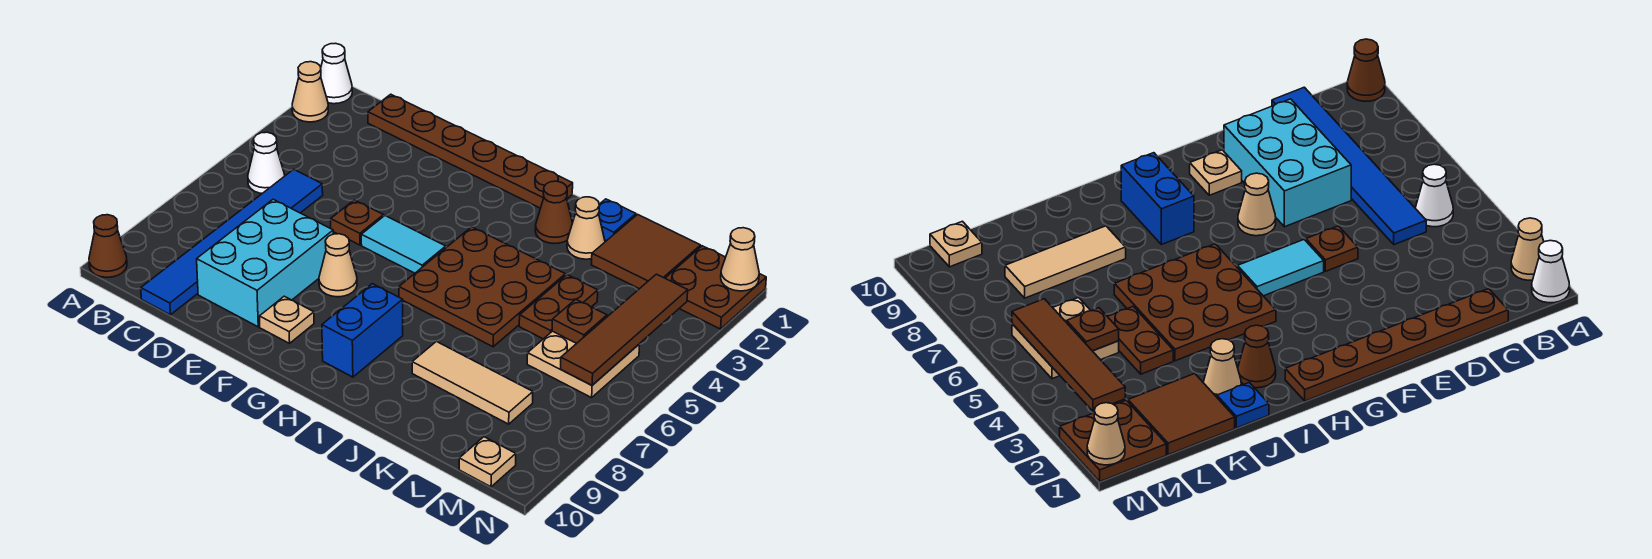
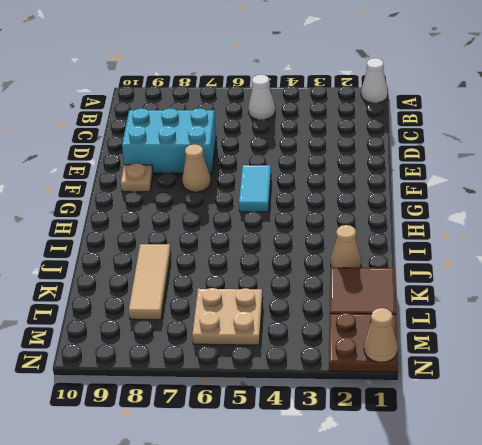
none -> tan 1x1 cone [292,62,328,122]
none -> brown 1x1 cone [89,215,127,277]
none -> brown 1x6 plate [368,94,573,208]

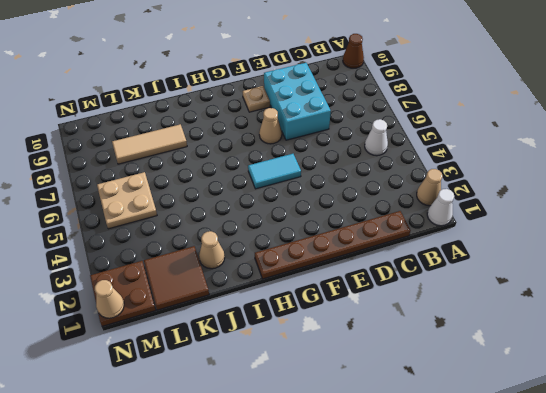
none -> blue 1x6 tile [141,169,323,315]
none -> brown 1x1 plate [331,200,383,245]
none -> brown 3x3 plate [399,227,565,347]

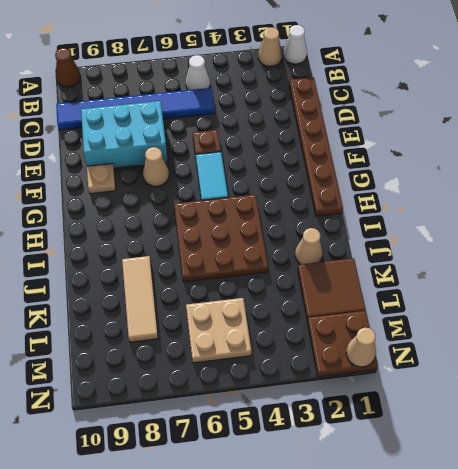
none -> blue 1x2 brick [322,284,403,377]
none -> brown 1x1 cone [535,181,572,244]
none -> blue 1x1 plate [599,199,636,241]

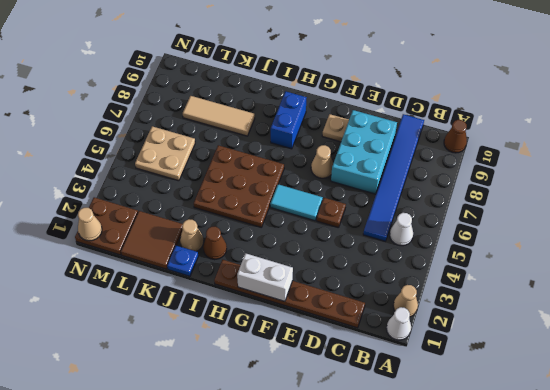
white 1x2 brick [237,253,293,301] -> none
none -> brown 1x2 plate [519,275,598,339]
none -> tan 1x1 plate [459,437,516,487]
none -> brown 1x1 plate [552,299,607,343]

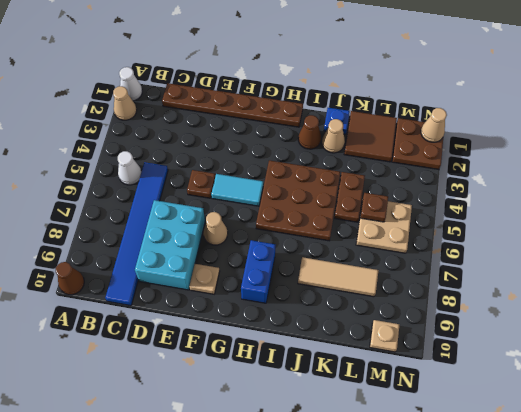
none -> brown 1x4 tile [561,274,688,385]

